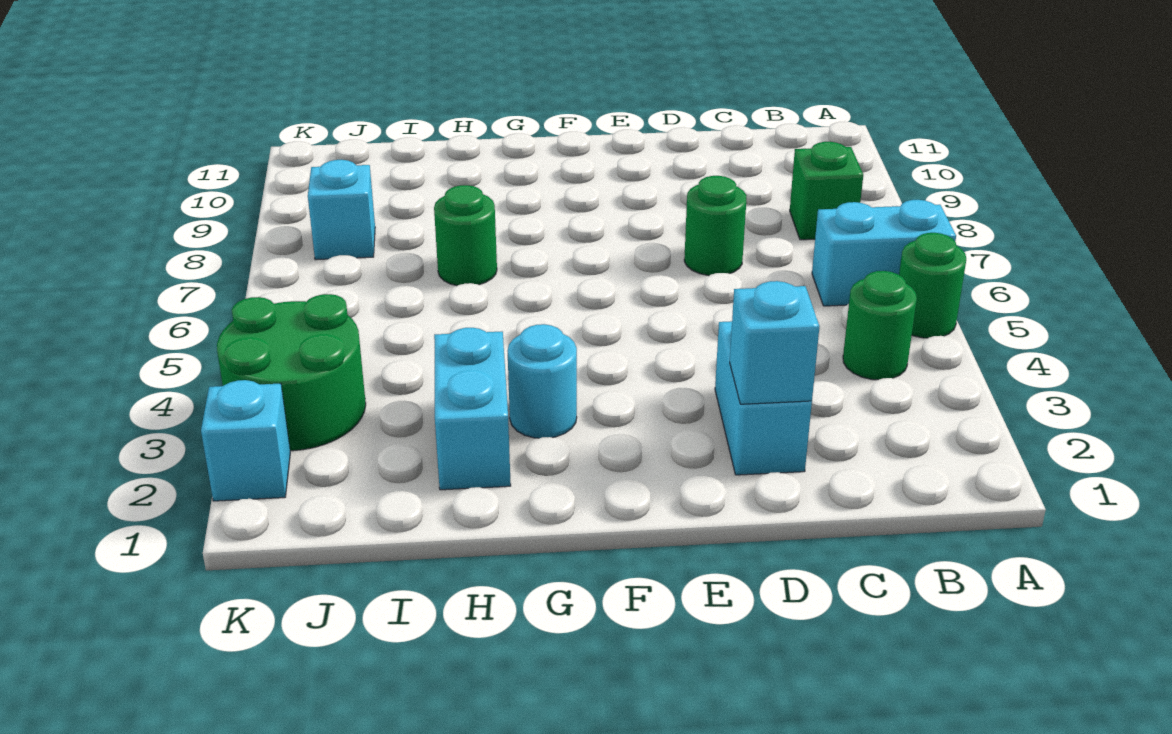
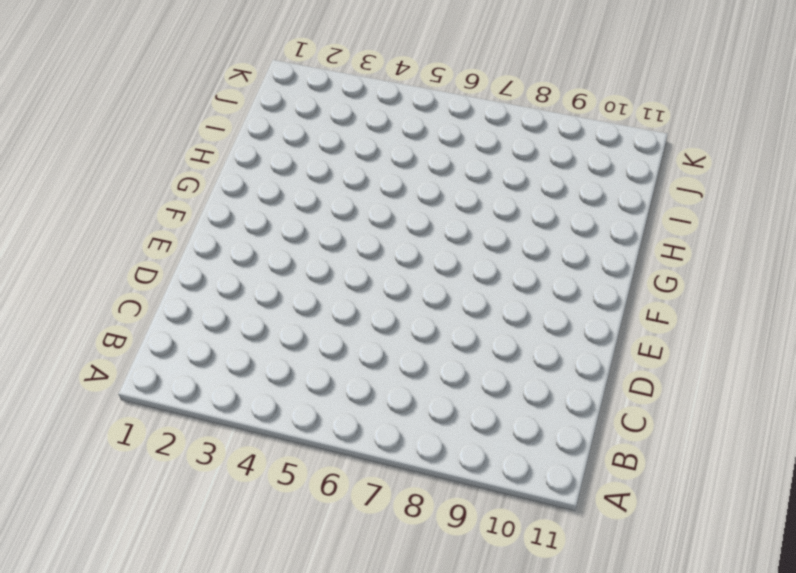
none -> green 1x1 round brick [899,233,966,338]
none -> cyan 1x2 brick [812,200,956,306]
none -> green 1x1 round brick [843,271,917,380]

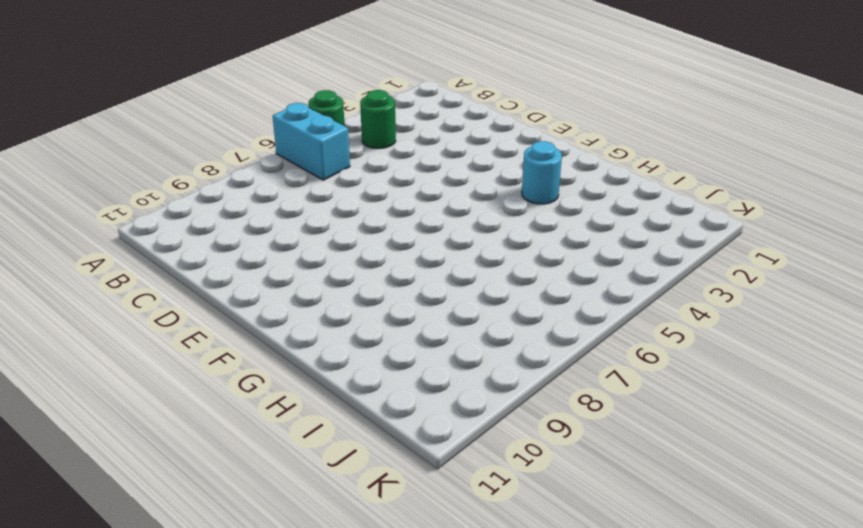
none -> green 1x1 brick [790,142,863,240]
none -> cyan 1x2 brick [715,321,812,475]
none -> green 1x1 round brick [684,176,746,276]

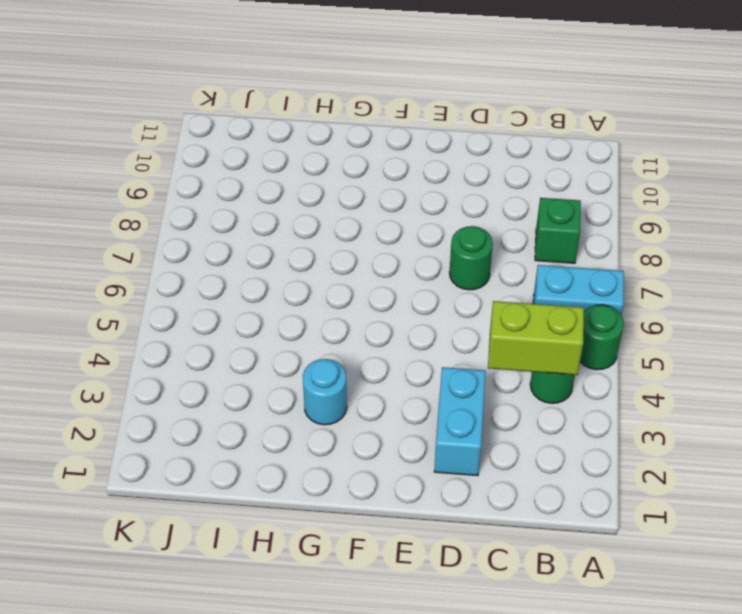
lime 1x2 brick [488,301,584,375] -> none
none -> cyan 1x2 brick [434,328,511,490]
none -> green 1x1 round brick [434,185,497,286]
none -> green 2x2 round brick [217,294,366,451]

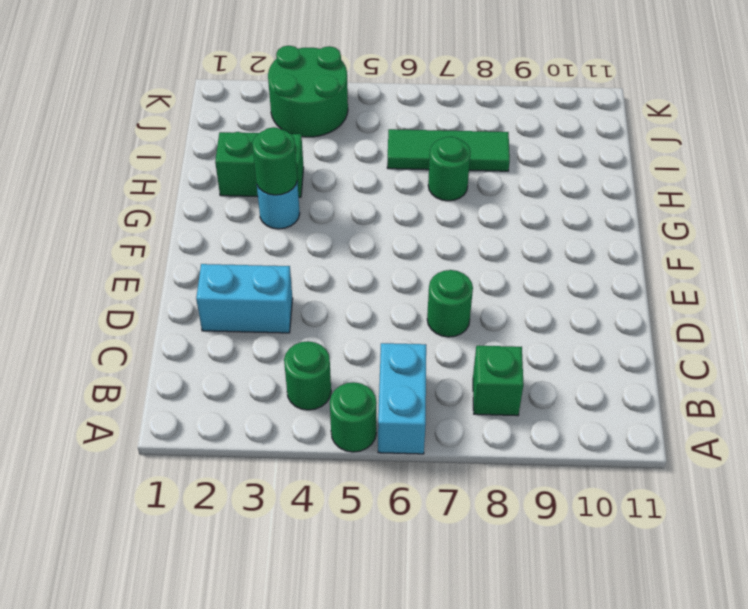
green 1x1 round brick [252,127,297,195] -> none
green 1x2 brick [215,132,304,197] -> cyan 1x2 brick [434,328,511,490]
green 1x3 tile [387,129,510,171] -> none
none -> cyan 1x1 brick [308,160,375,260]
none -> cyan 1x1 brick [201,380,290,501]
none -> cyan 1x1 brick [730,281,820,404]

